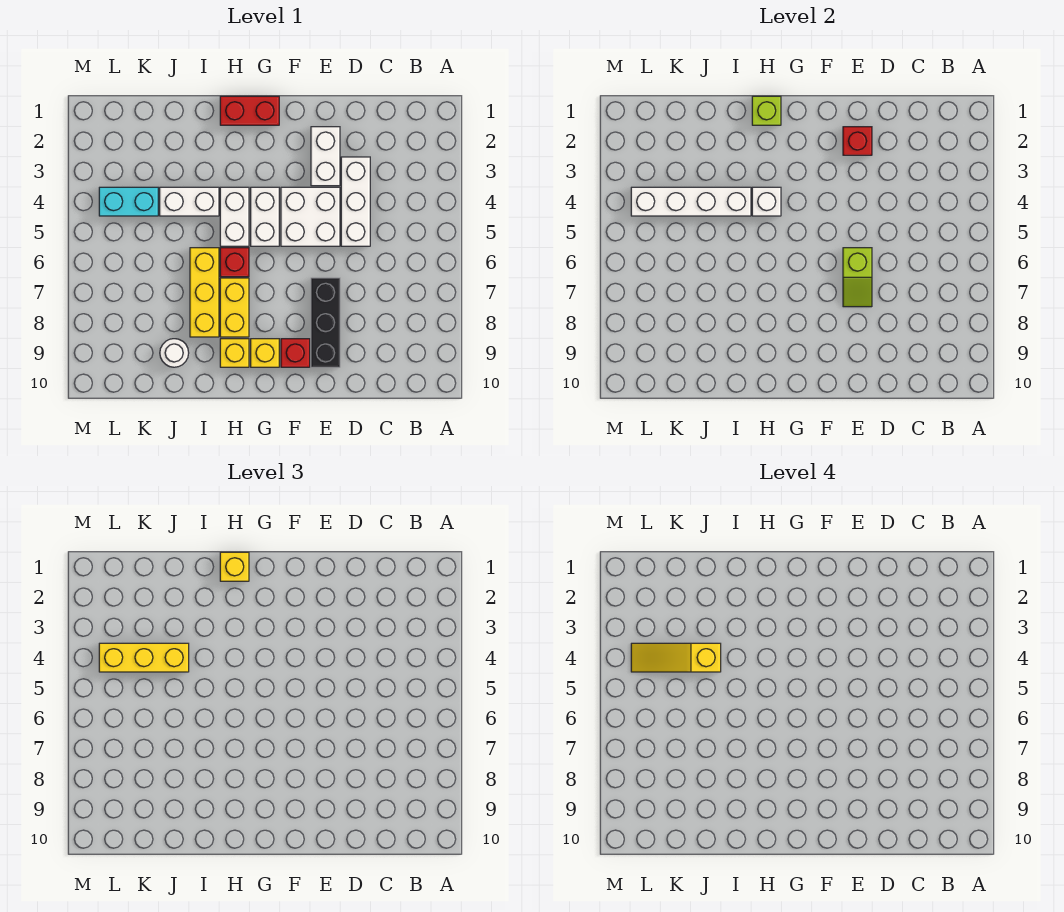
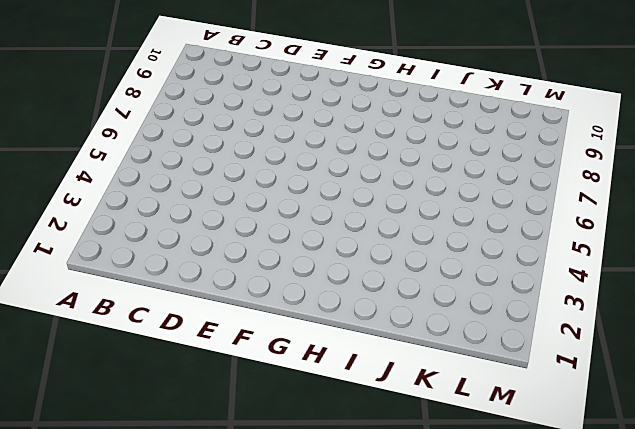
none -> white 1x3 brick [341,157,370,246]
none -> white 1x2 brick [311,127,340,186]
none -> white 2x2 brick [281,187,340,246]

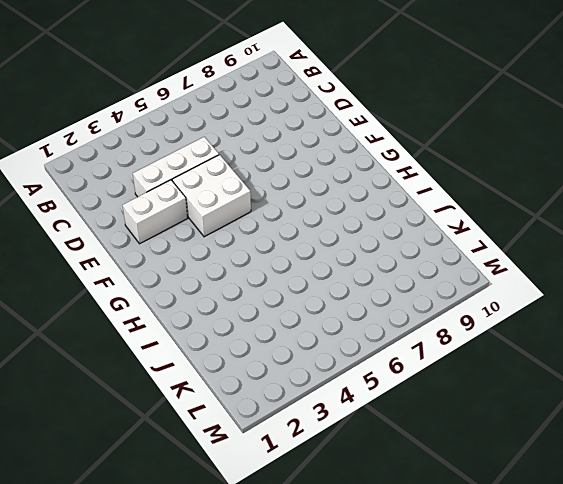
none -> black 1x3 brick [311,278,340,367]
none -> red 1x1 brick [281,339,310,367]
none -> red 1x2 brick [220,96,279,125]

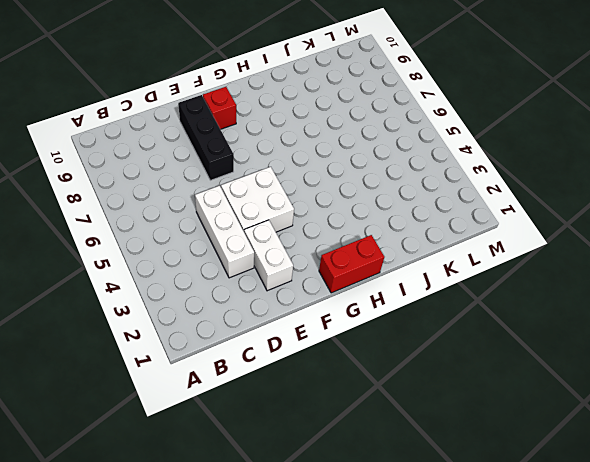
none -> white 1x2 brick [251,187,279,246]
none -> yellow 1x1 brick [251,339,279,367]
none -> white 1x2 brick [220,187,249,246]

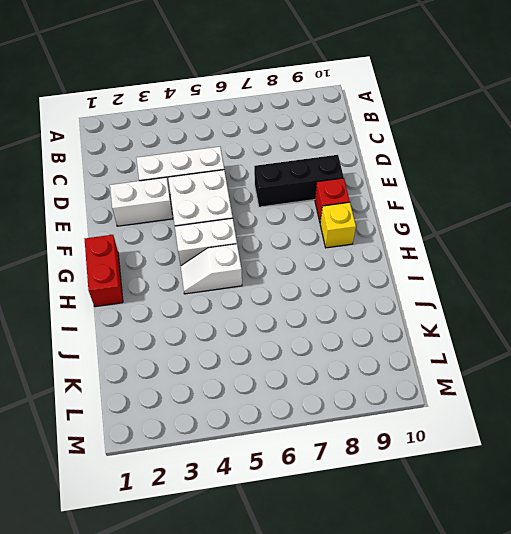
white 1x2 slope [181,244,242,294] -> white 1x2 brick [220,187,249,246]
none -> red 1x1 brick [220,248,249,277]
none -> yellow 1x2 brick [220,278,249,337]
none -> yellow 1x1 brick [220,339,249,367]

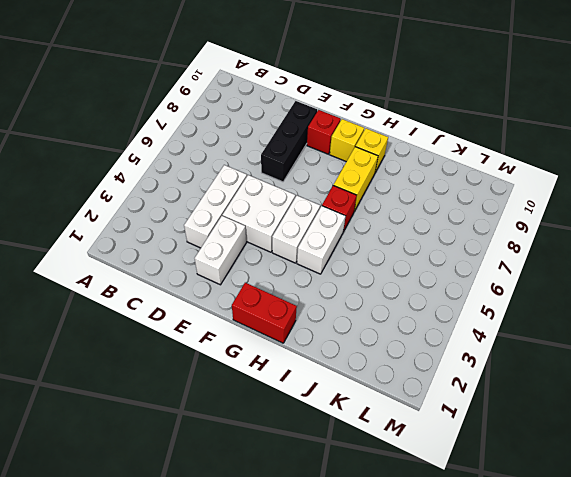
none -> white 1x2 brick [160,187,219,216]
none -> yellow 1x3 brick [190,248,219,337]
none -> white 1x1 round brick [160,339,189,367]

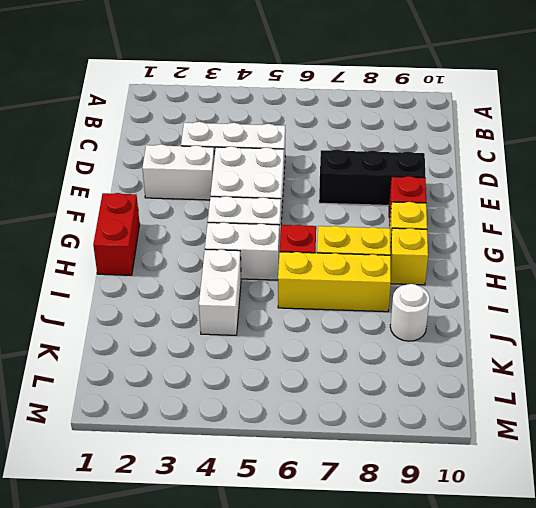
none -> cyan 1x2 brick [99,187,158,216]
none -> red 1x1 brick [843,127,872,155]
none -> lime 1x2 slope [843,248,872,307]

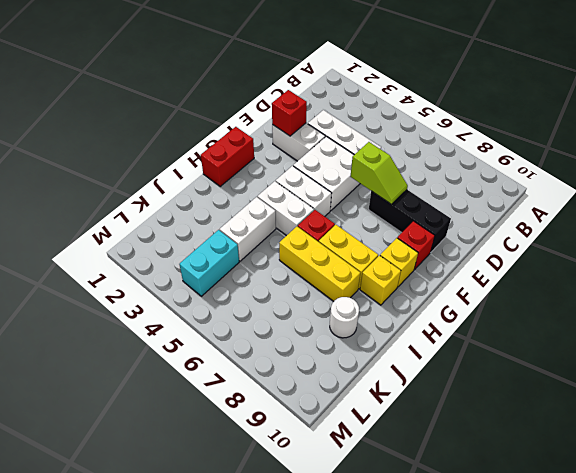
none -> lime 1x1 brick [752,96,781,125]
none -> white 1x1 brick [752,187,781,216]
none -> white 1x4 brick [631,187,751,216]

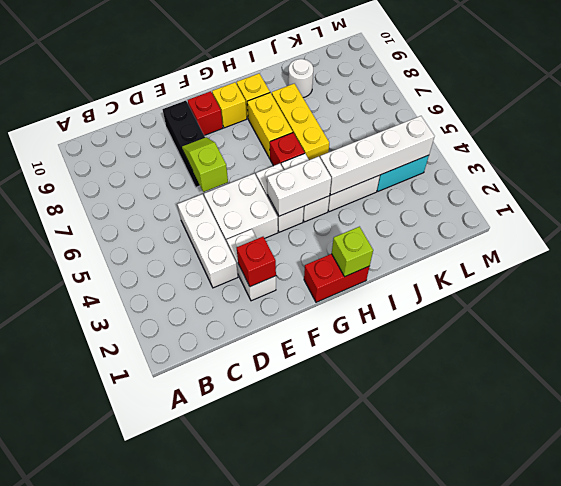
white 1x2 brick [267,156,331,216] -> white 1x1 brick [752,187,781,216]
none -> yellow 1x1 brick [220,552,249,581]
none -> yellow 1x3 brick [99,643,189,672]
none -> yellow 1x3 slope [631,643,721,672]

